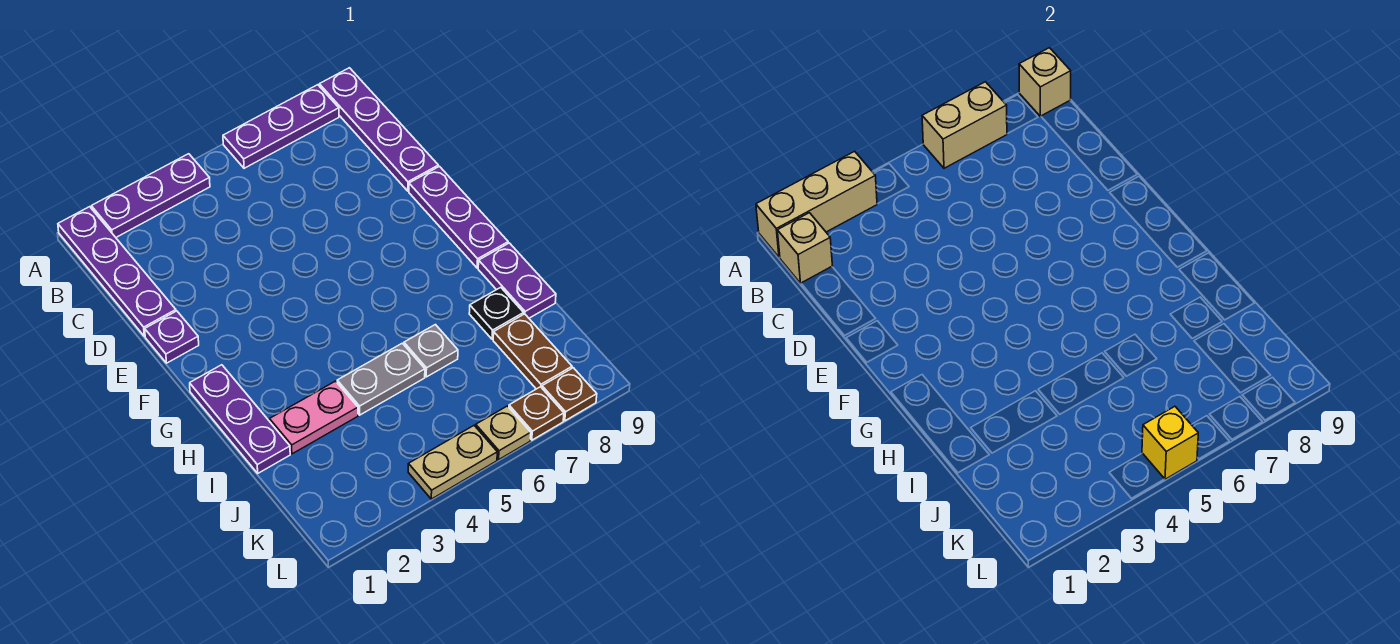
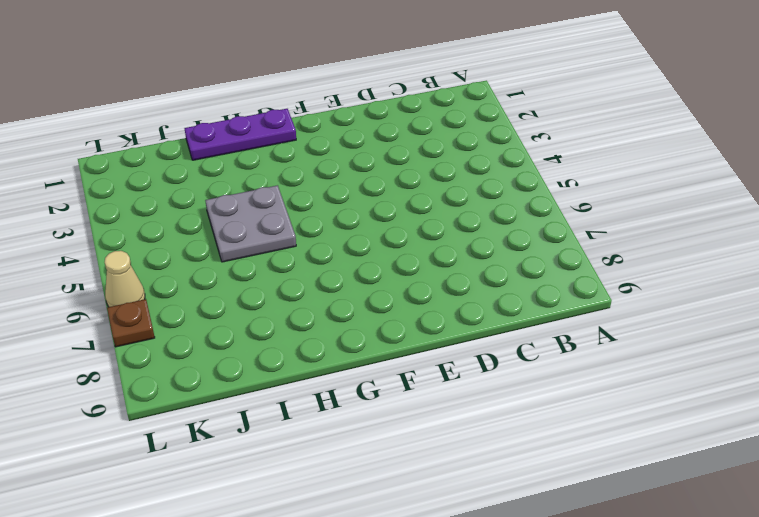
grey 2x2 plate [205,185,296,262] -> grey 1x2 plate [337,343,425,415]
tan 1x1 cone [105,251,145,307] -> tan 1x1 plate [476,406,531,460]
none -> purple 1x4 plate [58,207,176,336]
none -> purple 1x3 plate [91,154,210,237]
none -> purple 1x3 plate [223,85,339,168]

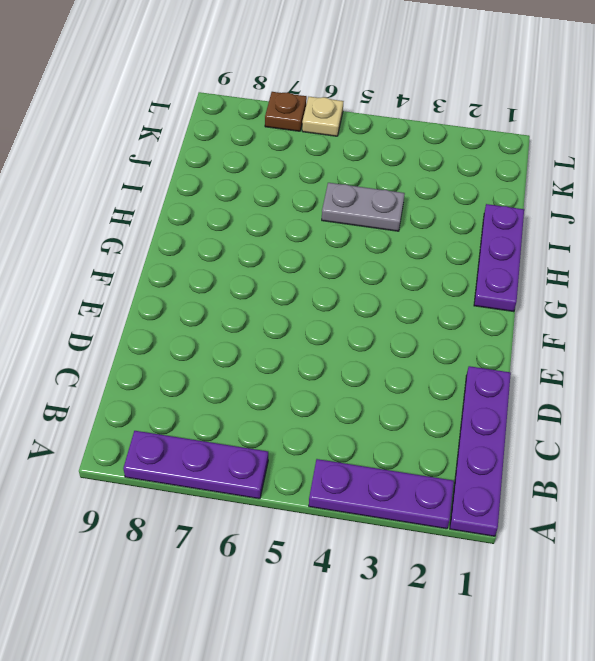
none -> purple 1x4 plate [319,68,438,191]
none -> purple 1x1 plate [145,311,199,363]
none -> purple 1x3 plate [409,166,508,268]

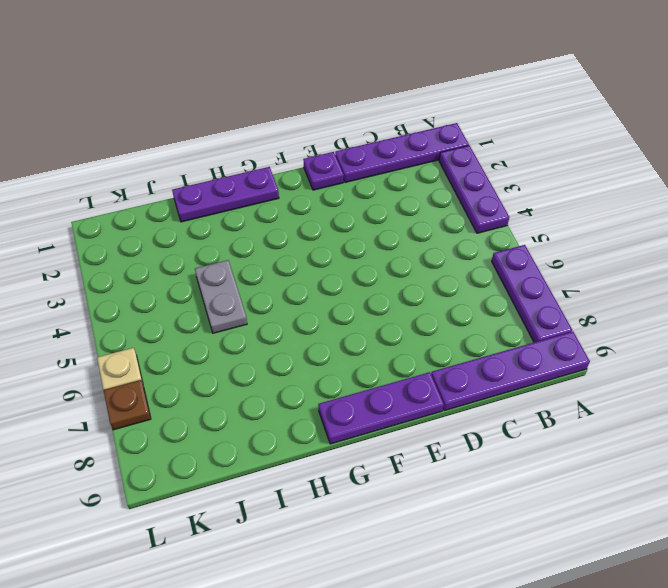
none -> purple 1x2 plate [478,243,556,318]
none -> pink 1x2 plate [270,381,358,454]
none -> grey 1x1 plate [404,325,458,377]

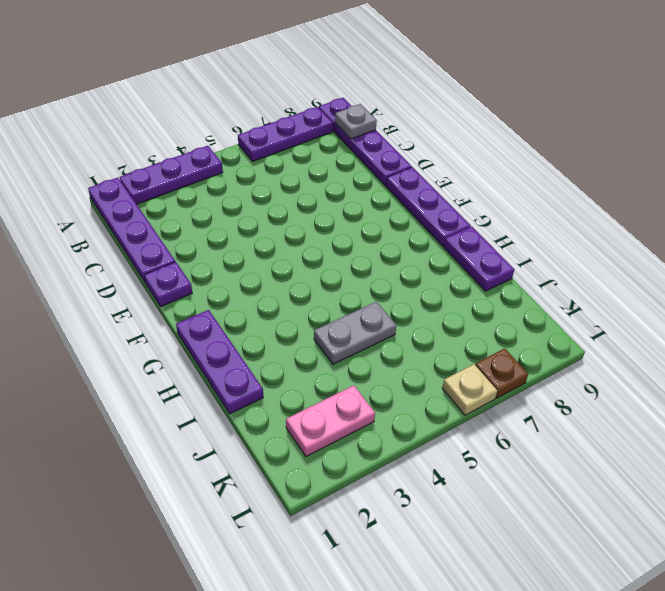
grey 1x1 plate [335,104,377,139] -> grey 1x1 plate moved to [404,325,458,377]
pink 1x2 plate [286,385,375,457] -> pink 1x2 plate moved to [270,381,358,454]
none -> black 1x1 plate [469,287,524,339]
none -> brown 1x2 plate [493,314,572,389]
none -> tan 1x2 plate [408,426,497,499]

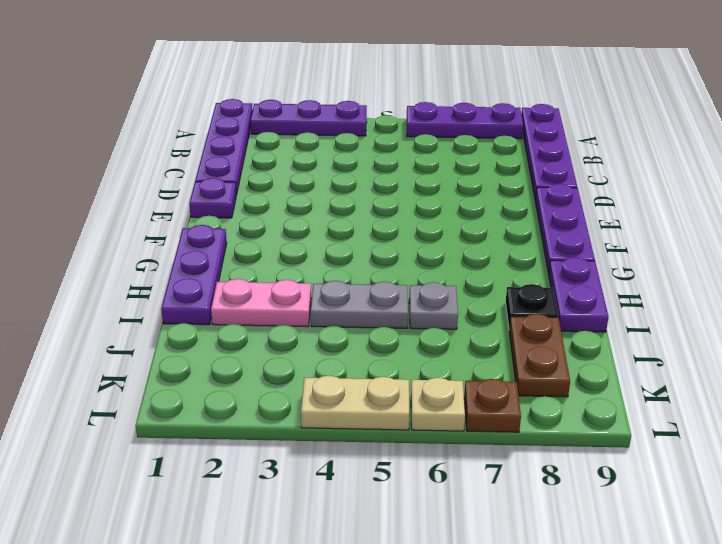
none -> brown 1x1 plate [542,368,597,421]
none -> tan 1x3 brick [756,151,877,257]
none -> tan 1x2 brick [922,82,1007,168]

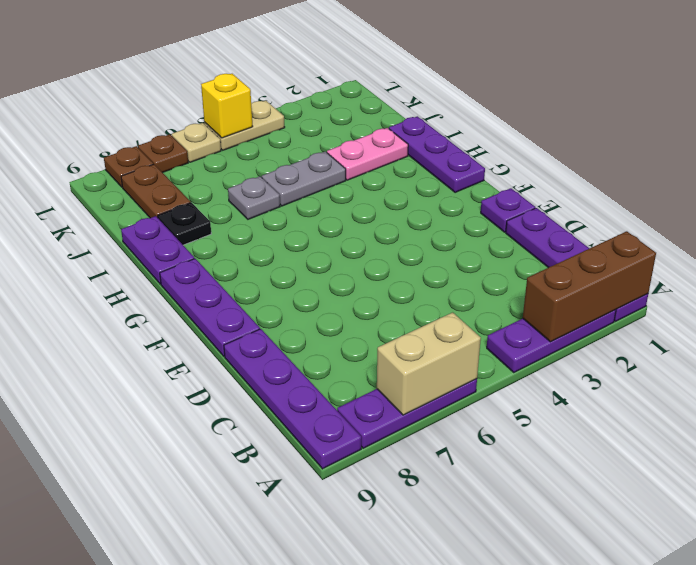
brown 1x3 brick [523,231,656,342] -> tan 1x3 brick [756,151,877,257]
none -> tan 1x1 brick [1019,48,1071,116]
none -> tan 1x1 brick [777,213,832,283]

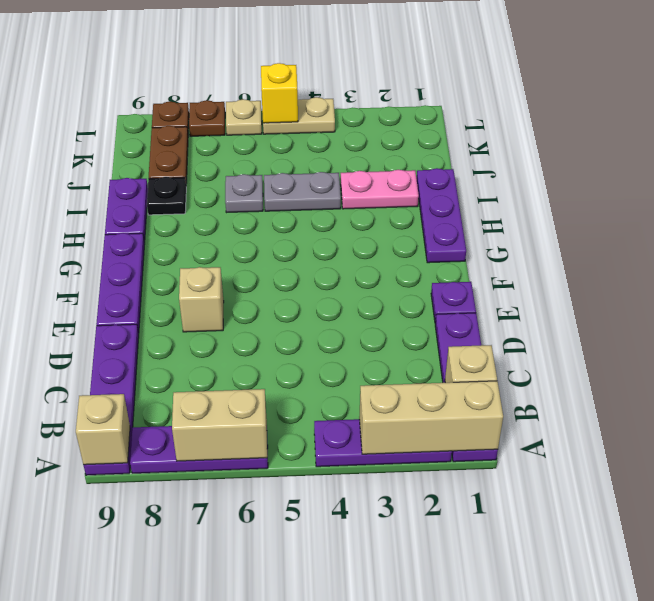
tan 1x1 brick [179,267,224,332] -> none

